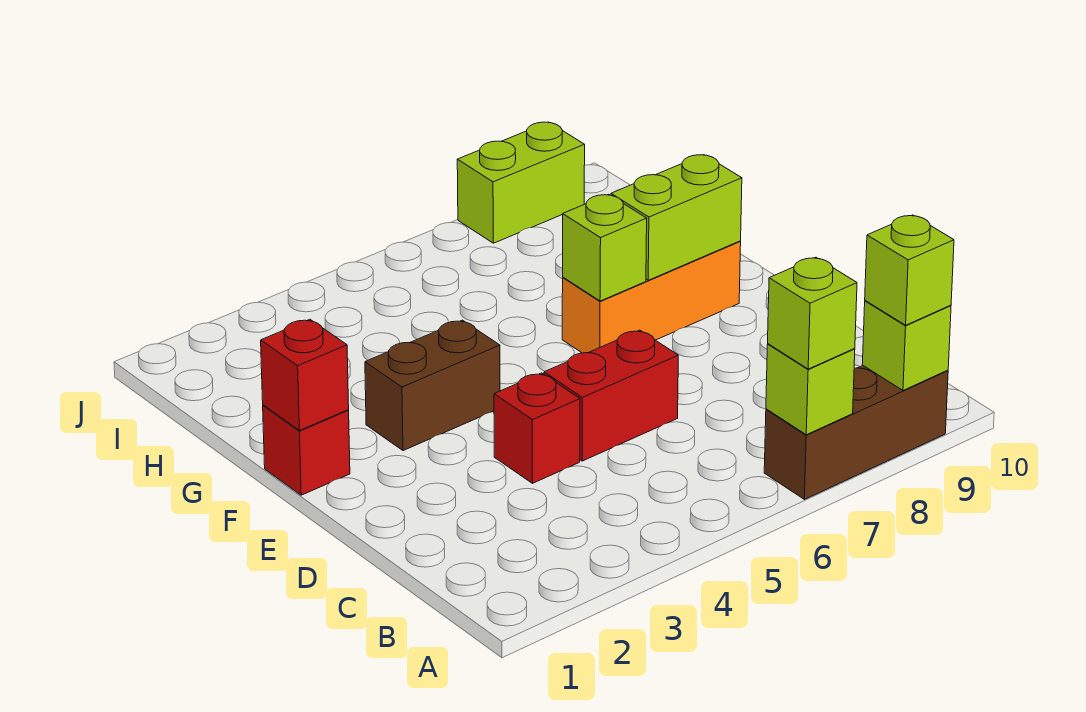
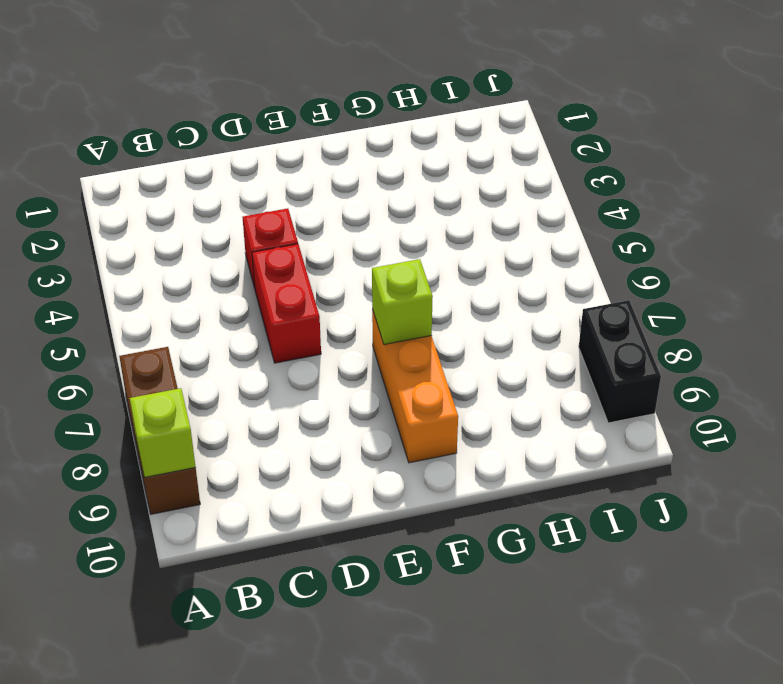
black 1x2 brick [579,300,661,423] -> lime 1x2 brick [457,122,585,243]
none -> red 1x1 brick [263,405,350,495]
none -> brown 1x2 brick [365,320,500,451]
none -> lime 1x1 brick [766,344,855,435]

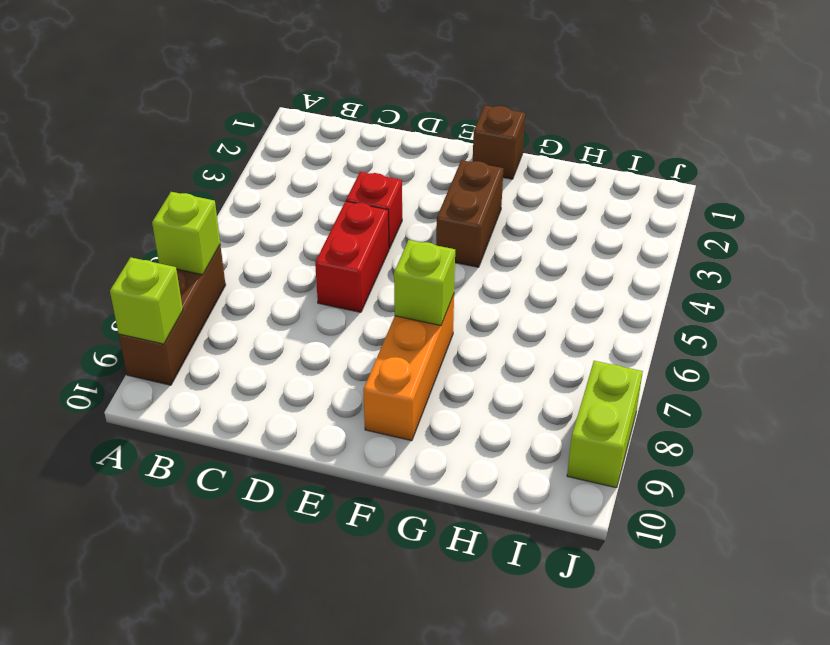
brown 1x1 brick [473,106,525,179] -> red 1x1 brick [263,405,350,495]
none -> red 1x1 brick [261,319,349,431]
none -> lime 1x2 brick [611,155,742,280]
none -> lime 1x1 brick [768,257,857,369]

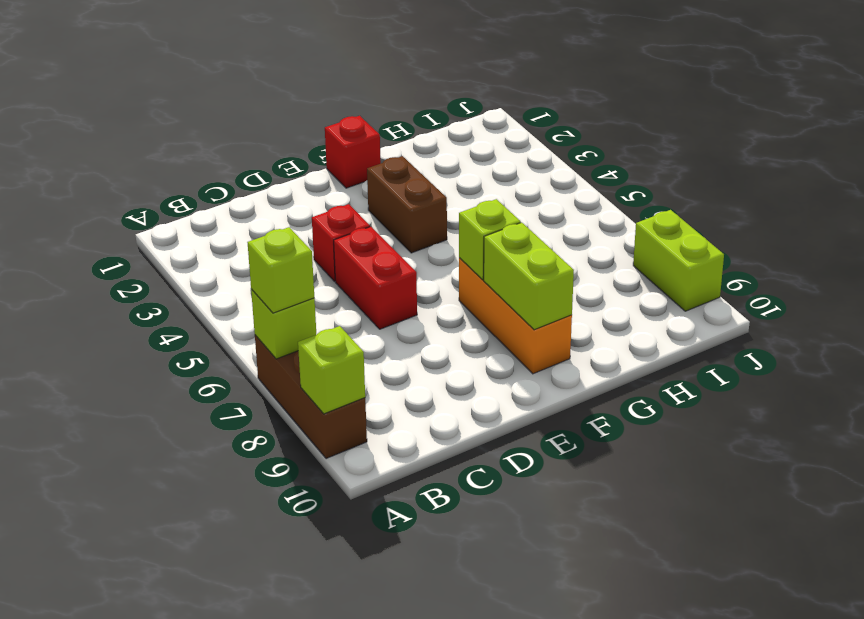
none -> red 1x1 brick [261,319,349,431]
none -> lime 1x1 brick [865,215,954,325]

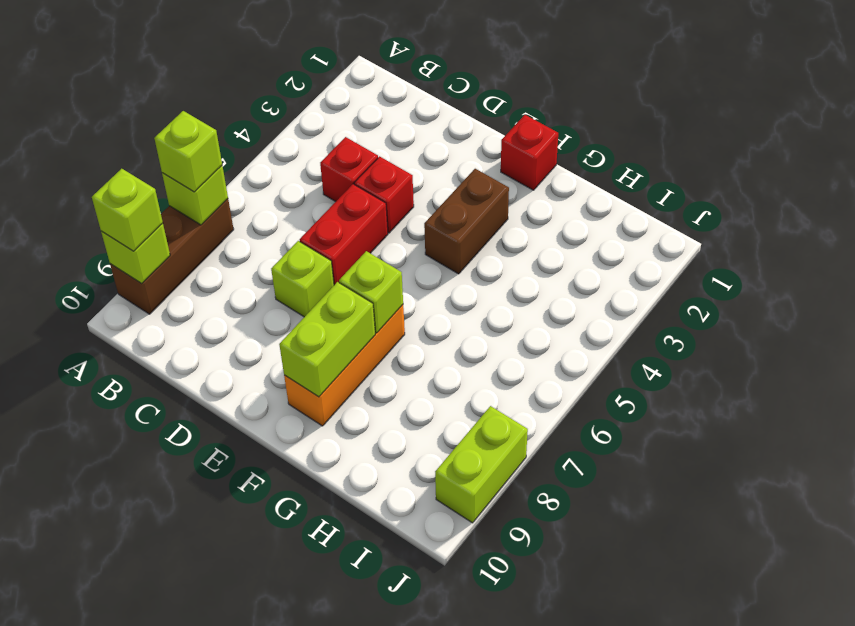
red 1x1 brick [320,137,378,202] -> red 1x1 brick moved to [261,319,349,431]
lime 1x1 brick [271,241,334,317] -> none

